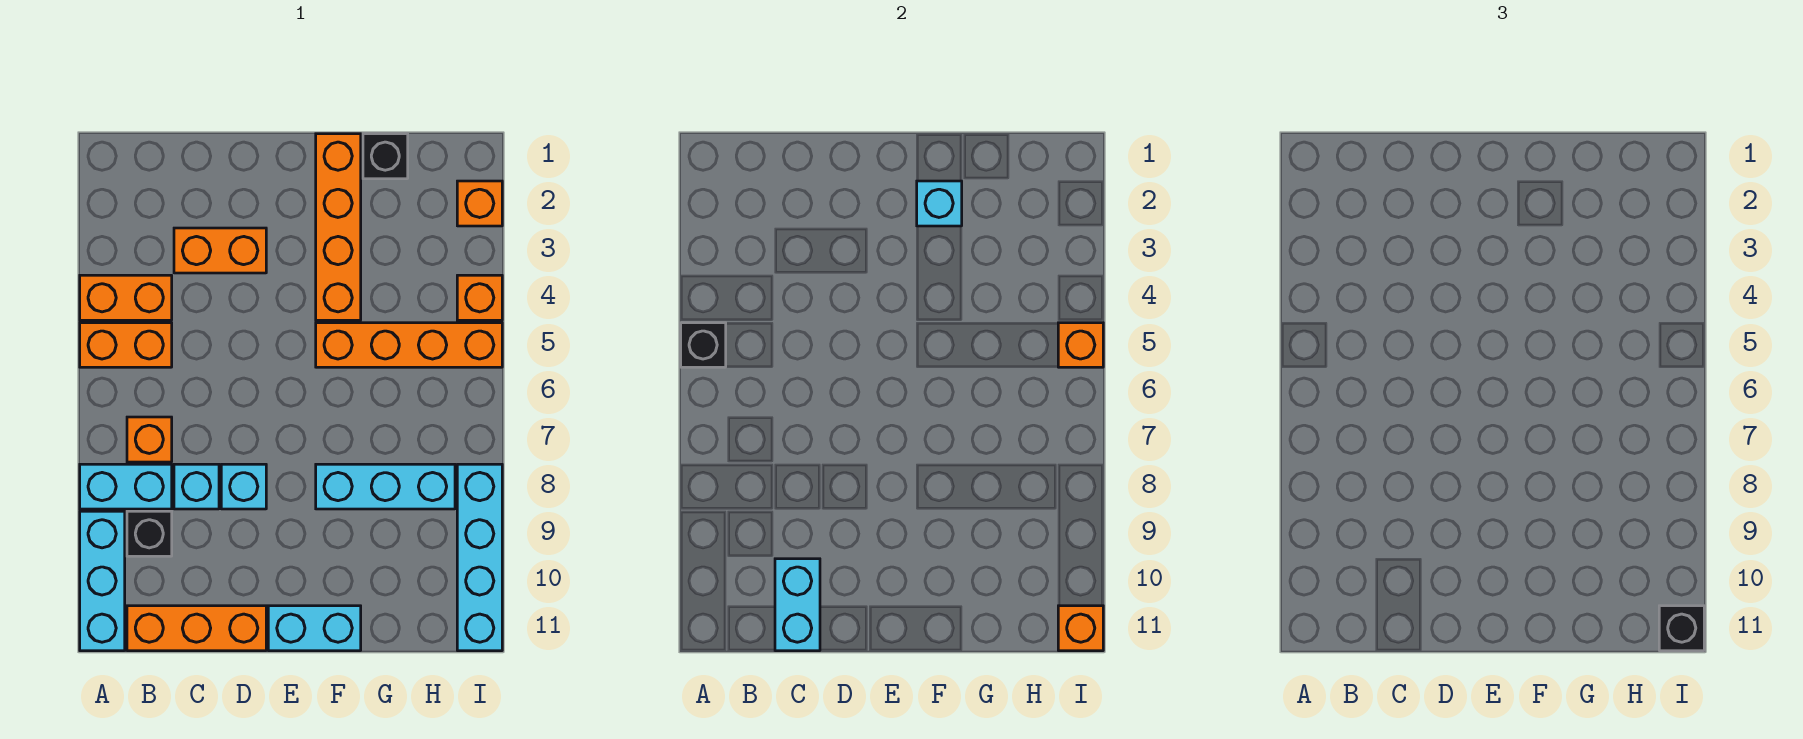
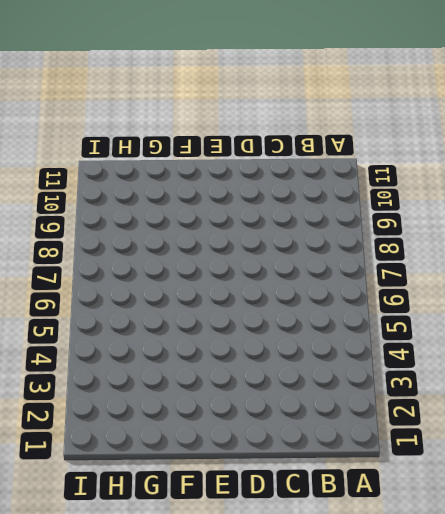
none -> orange 1x2 brick [80,275,172,320]
none -> orange 1x2 brick [80,323,172,367]
none -> cyan 1x2 brick [80,464,172,509]

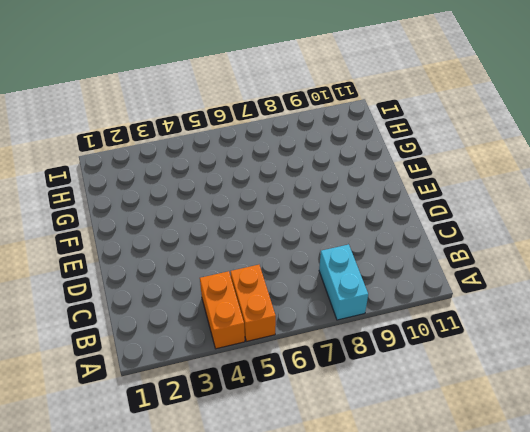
none -> cyan 1x3 brick [80,511,125,651]
none -> orange 1x1 brick [127,417,172,462]
none -> black 1x1 brick [127,511,172,556]

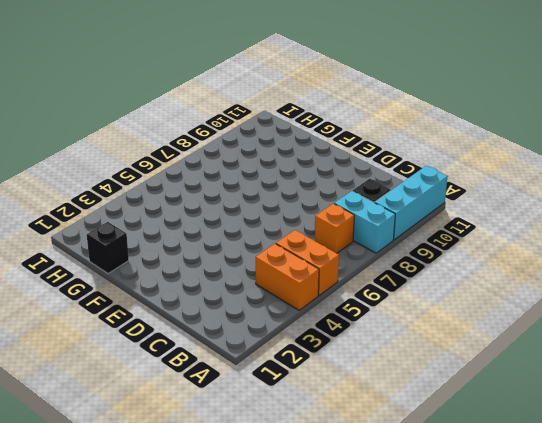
none -> orange 1x3 brick [127,606,266,651]
none -> orange 1x2 brick [174,228,266,273]
none -> cyan 1x1 brick [174,464,219,509]

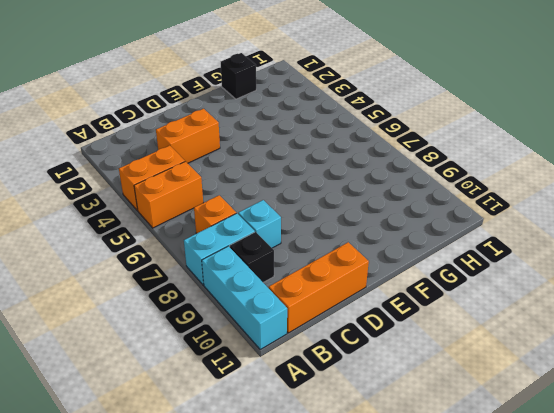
none -> cyan 1x1 brick [221,464,266,509]
none -> cyan 1x2 brick [268,606,361,651]
none -> orange 1x4 brick [316,134,361,320]

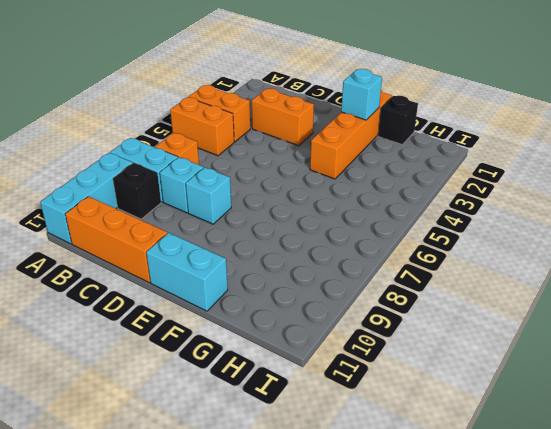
none -> orange 1x4 brick [316,323,502,367]
none -> cyan 1x3 brick [316,464,455,509]
none -> orange 1x1 brick [457,181,502,226]

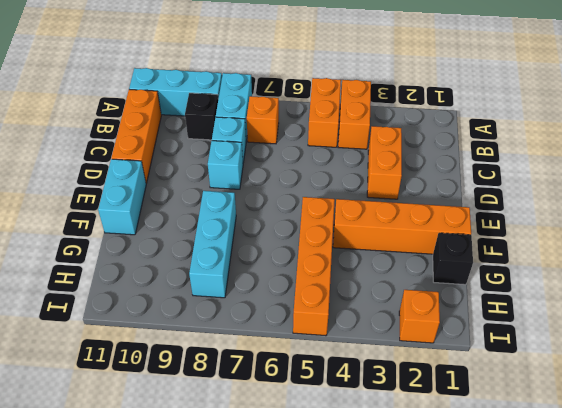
none -> orange 1x1 brick [457,275,502,320]
none -> cyan 1x4 brick [457,464,502,651]
none -> black 1x1 brick [681,323,726,367]

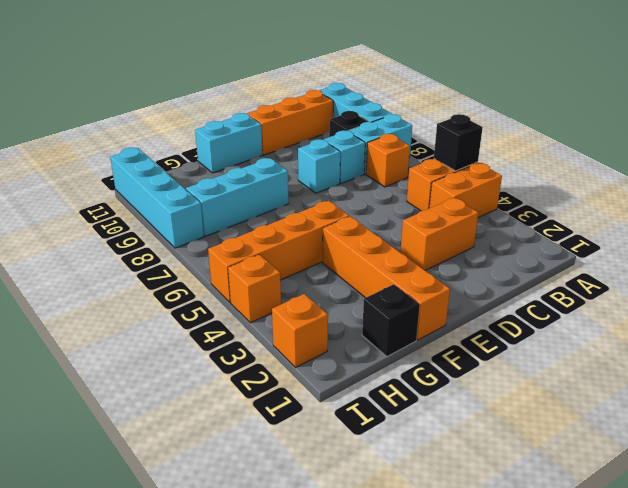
none -> cyan 1x2 brick [775,559,820,651]
none -> cyan 1x1 brick [917,181,962,226]
none -> orange 1x1 brick [1058,323,1103,367]

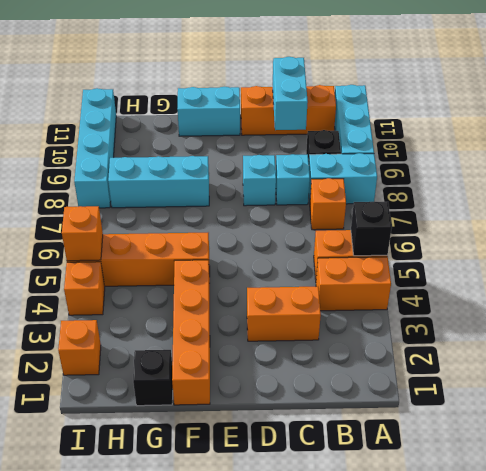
none -> cyan 1x1 brick [917,181,962,226]
none -> orange 1x1 brick [1058,606,1103,651]
none -> black 1x1 brick [1659,606,1704,651]

